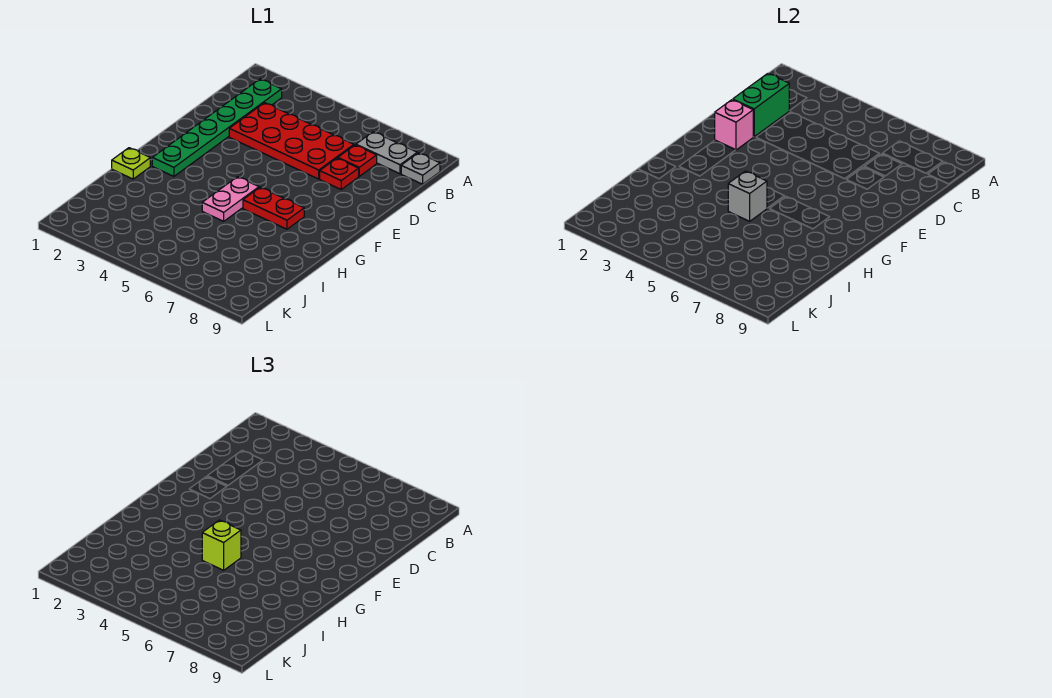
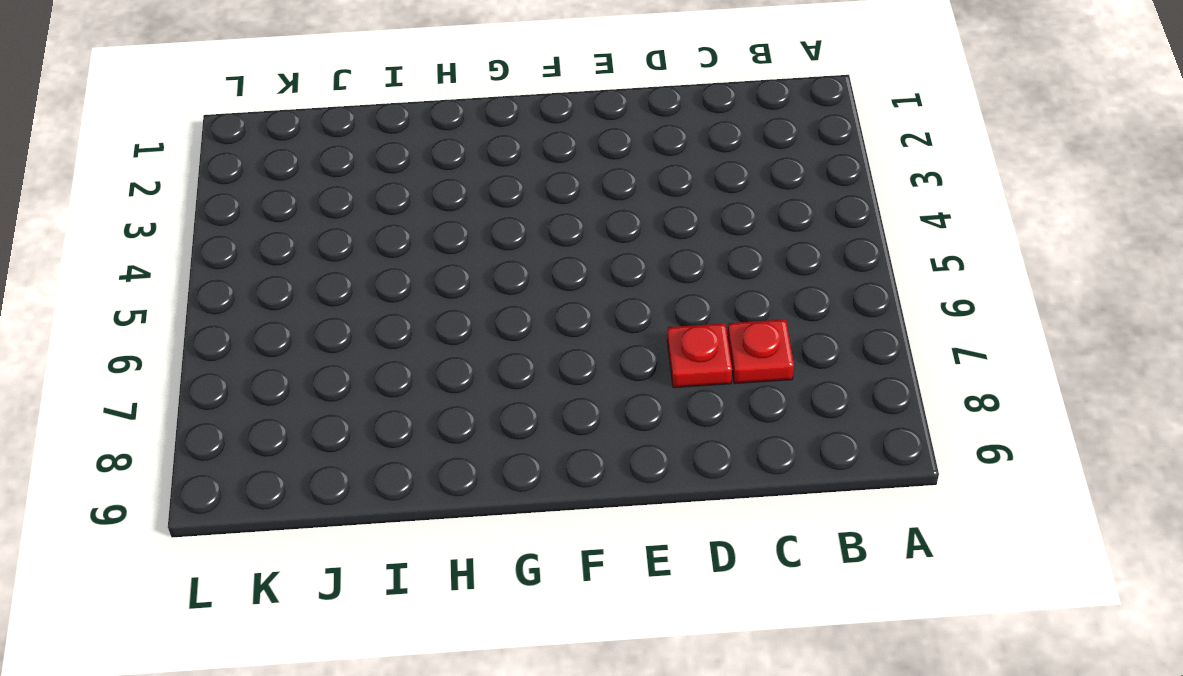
none -> green 1x6 plate [152,79,282,176]
none -> grey 1x2 plate [356,132,417,174]
none -> grey 1x1 plate [401,153,440,184]

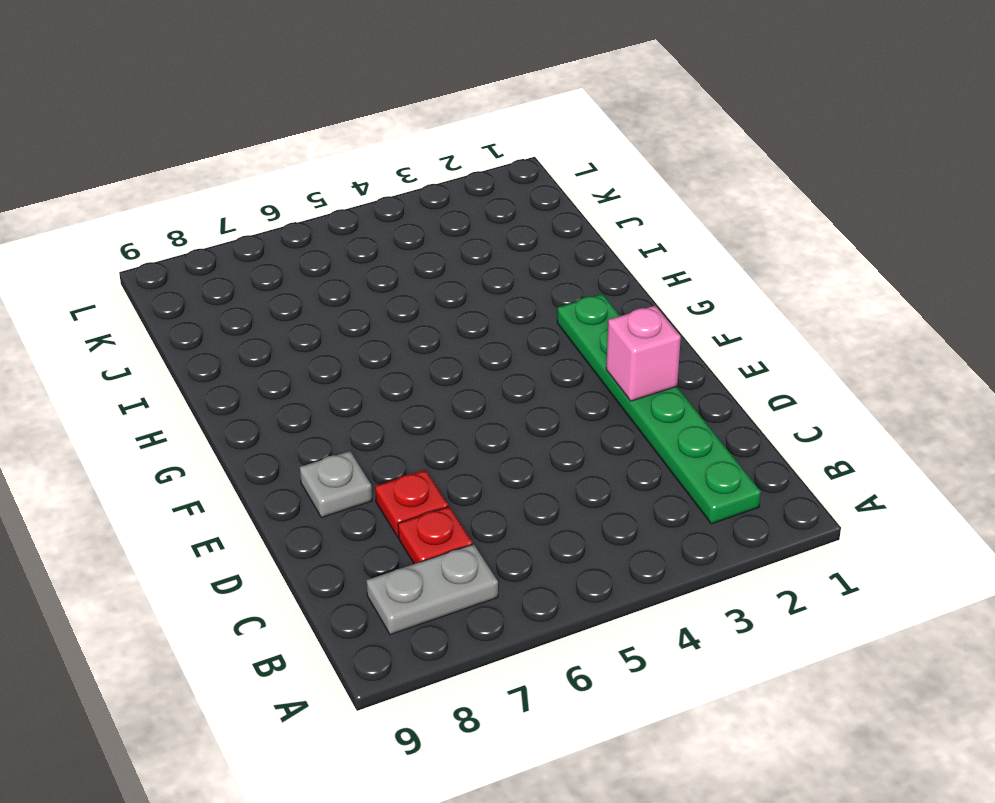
grey 1x1 plate [300,451,372,517] -> grey 1x1 plate moved to [401,153,440,184]
none -> red 2x4 plate [229,103,354,179]
none -> pink 1x2 plate [202,177,259,221]
none -> red 1x2 plate [243,187,304,229]

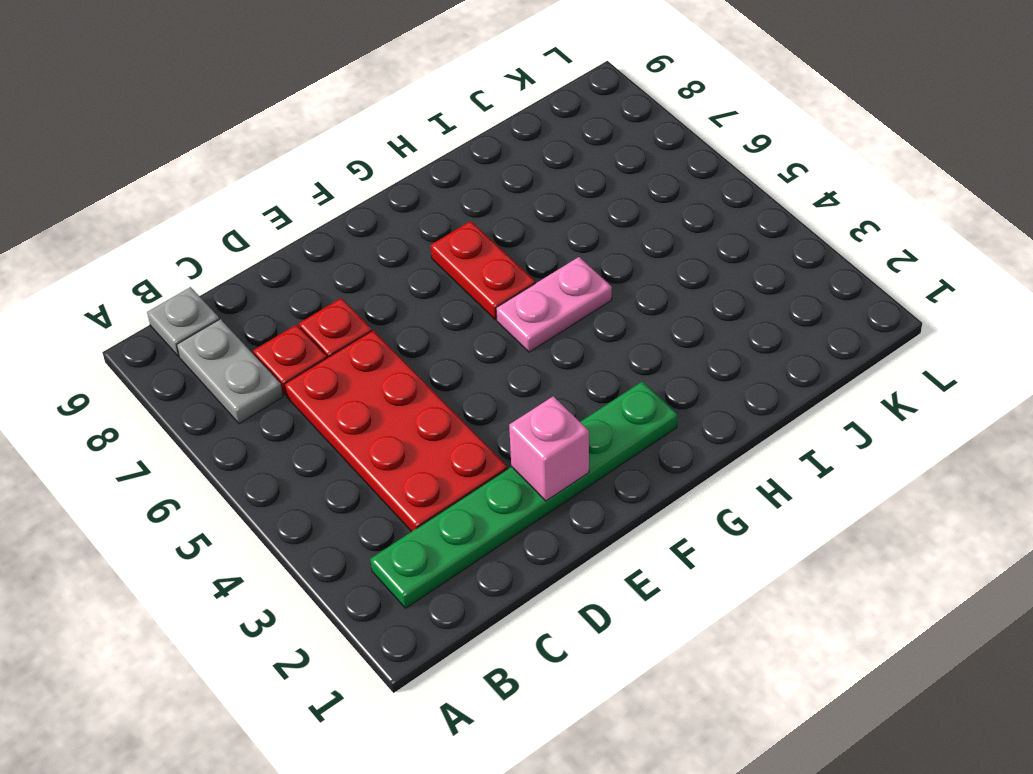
none -> lime 1x1 plate [112,148,150,179]
none -> green 1x2 brick [732,73,789,137]
none -> grey 1x1 brick [728,171,767,221]

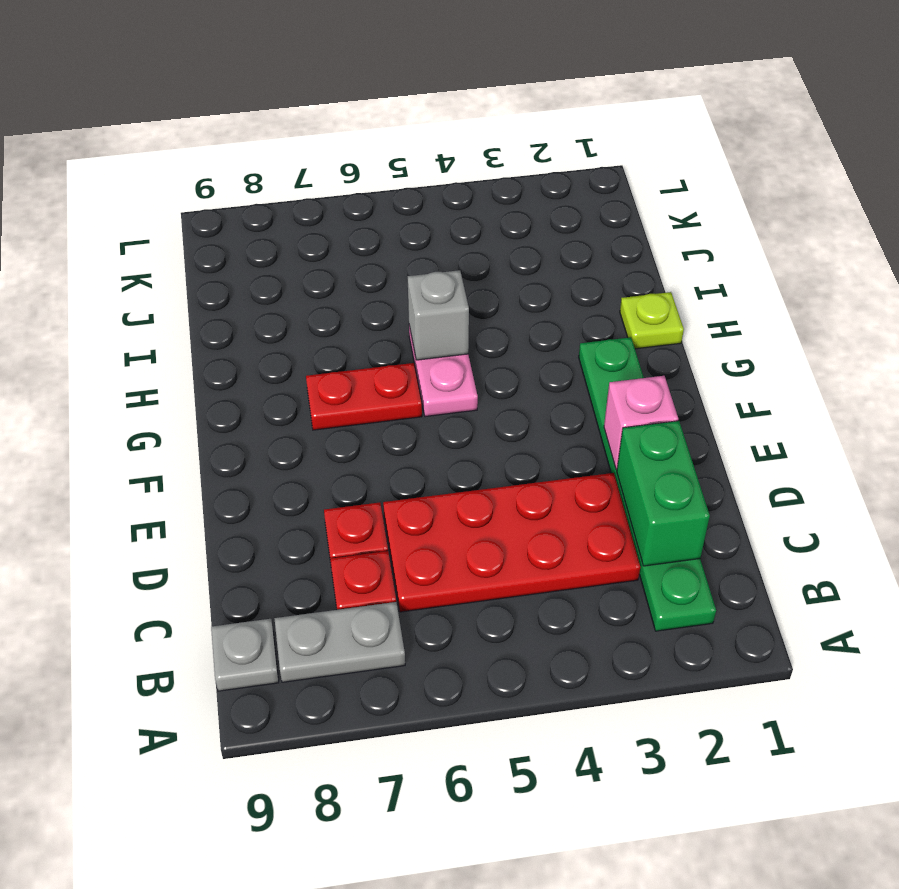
none -> lime 1x1 brick [202,520,241,570]

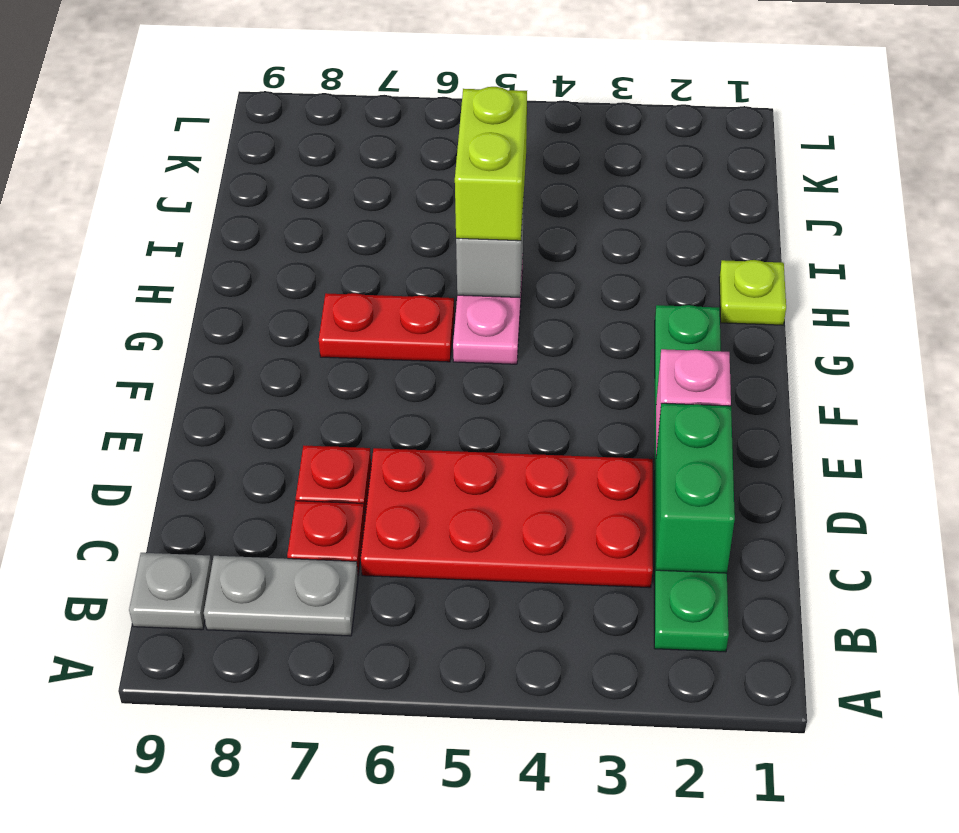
lime 1x2 brick [455,87,527,241] -> lime 1x1 brick [202,520,241,570]

